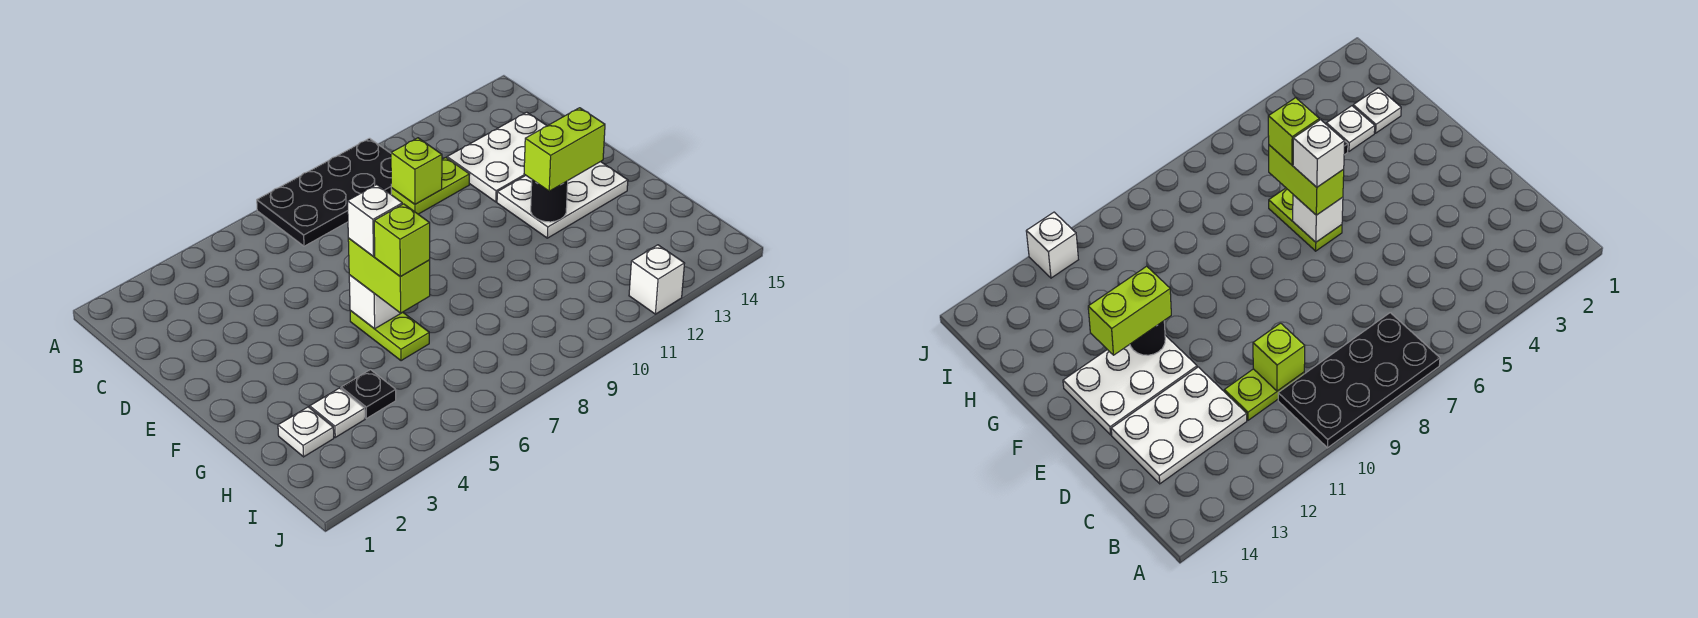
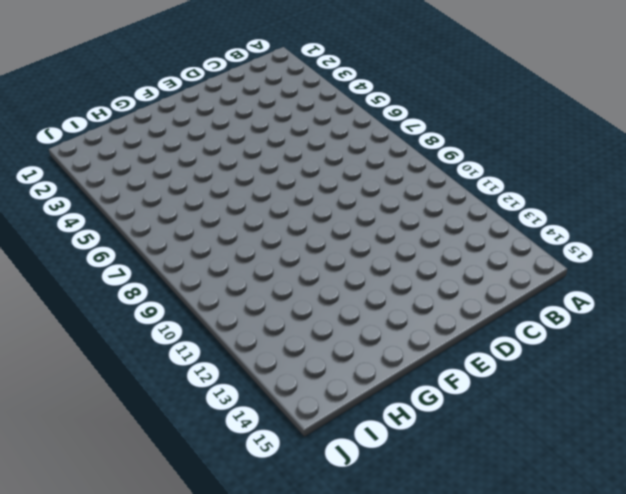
none -> black 2x4 plate [257,138,391,246]
none -> lime 1x2 plate [391,158,470,214]
none -> white 2x3 plate [447,112,547,202]

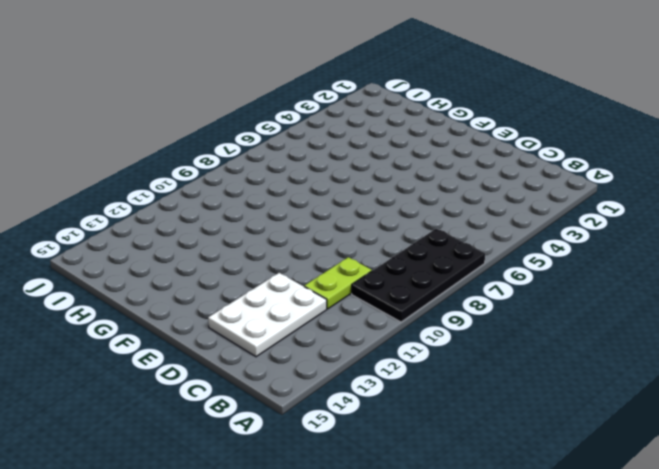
none -> white 2x3 plate [497,162,628,238]
none -> lime 1x2 plate [350,311,429,361]
none -> white 1x1 plate [278,407,334,457]

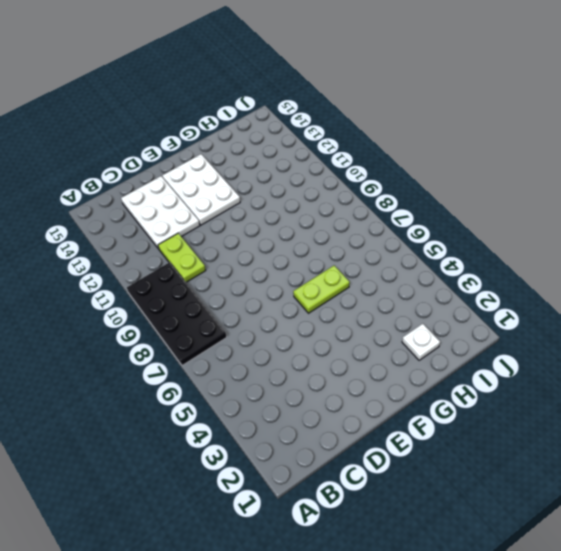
none -> white 1x1 plate [310,388,365,437]
none -> black 1x1 plate [341,370,396,418]
none -> white 1x1 brick [629,245,685,314]

